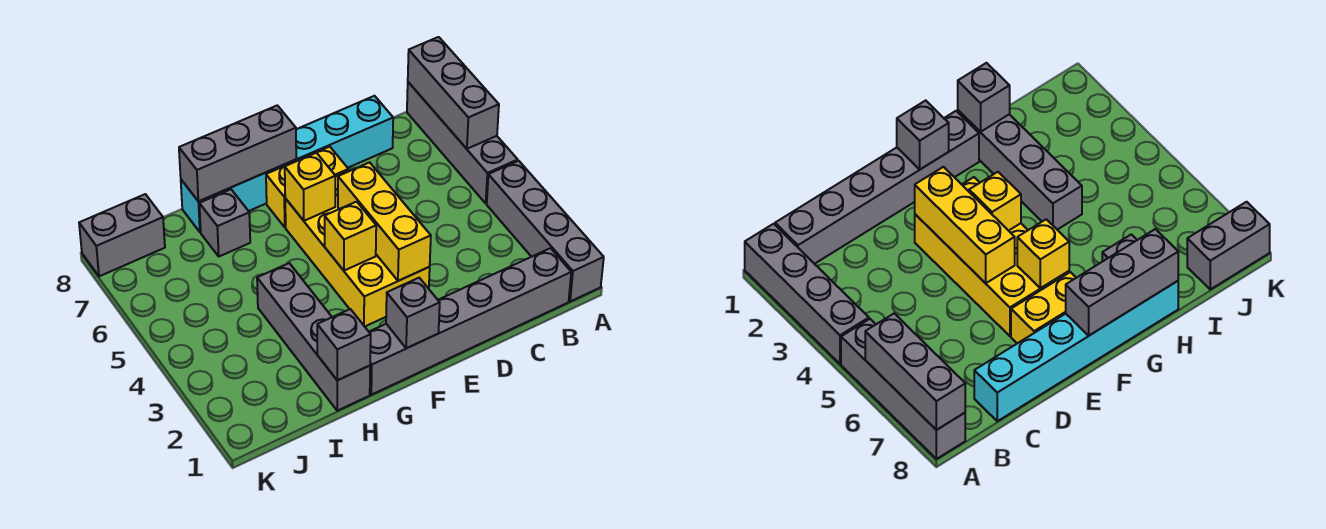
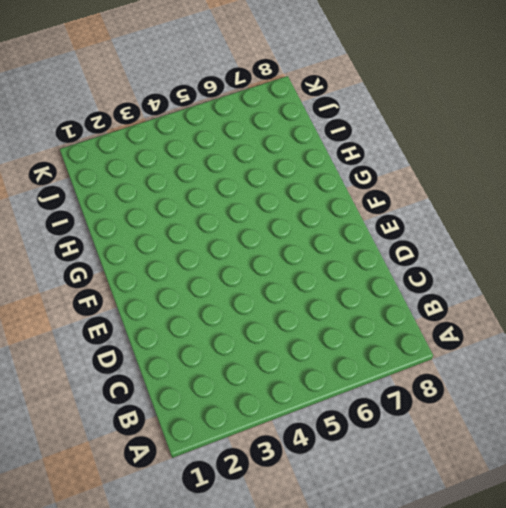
none -> grey 1x4 brick [487,161,604,302]
none -> grey 1x4 brick [407,82,518,203]
none -> grey 1x6 brick [369,248,571,395]

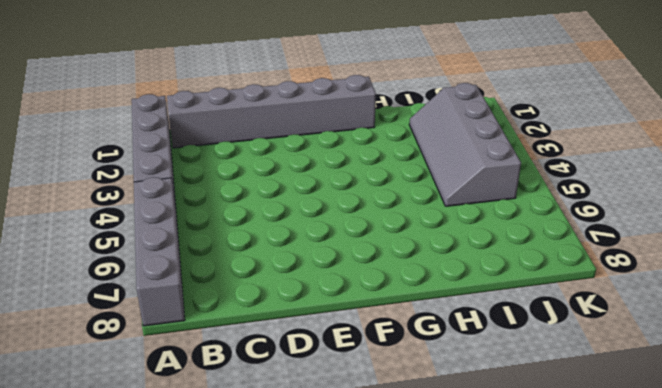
grey 2x4 slope [409,83,521,206] -> none
none -> cyan 1x6 brick [181,96,393,232]
none -> yellow 2x4 brick [285,170,430,326]
none -> yellow 1x2 brick [266,147,348,227]

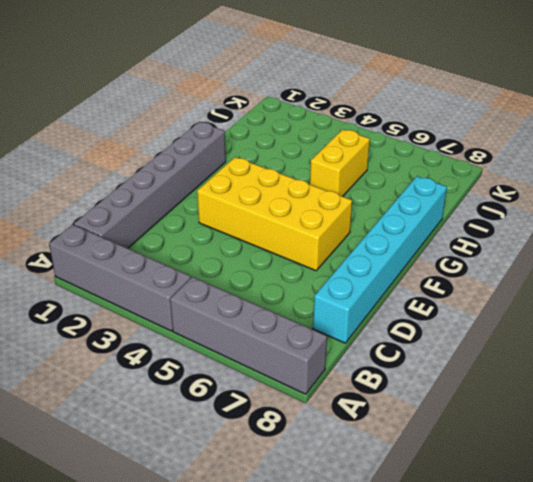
yellow 1x2 brick [310,129,370,197] -> yellow 1x2 brick moved to [266,147,348,227]
none -> grey 1x4 brick [257,263,370,411]
none -> grey 1x1 brick [199,189,250,256]
none -> grey 1x2 brick [79,194,165,276]

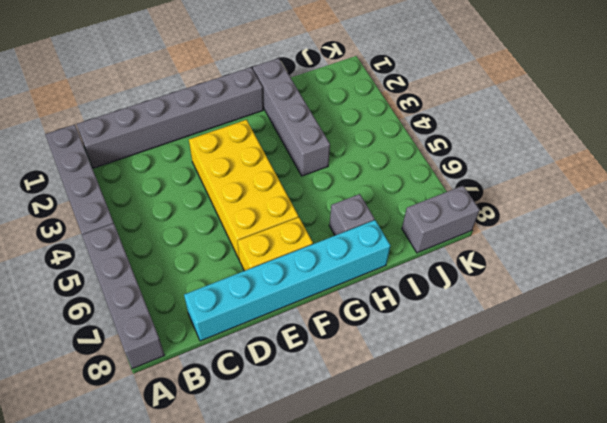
none -> grey 1x3 brick [408,37,499,149]
none -> yellow 1x3 brick [338,162,431,281]
none -> grey 1x1 brick [386,278,440,348]

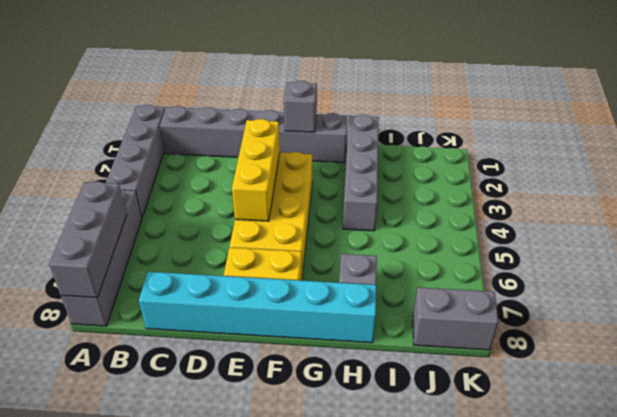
none -> yellow 1x1 brick [325,202,376,271]
none -> yellow 1x1 brick [285,153,335,221]
none -> grey 1x3 brick [179,105,296,201]

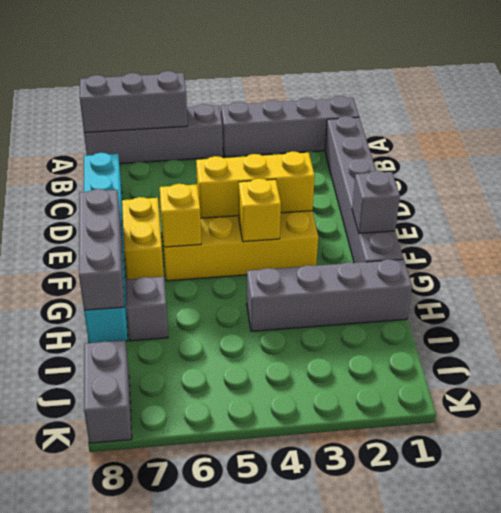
none -> grey 1x1 brick [317,309,371,380]

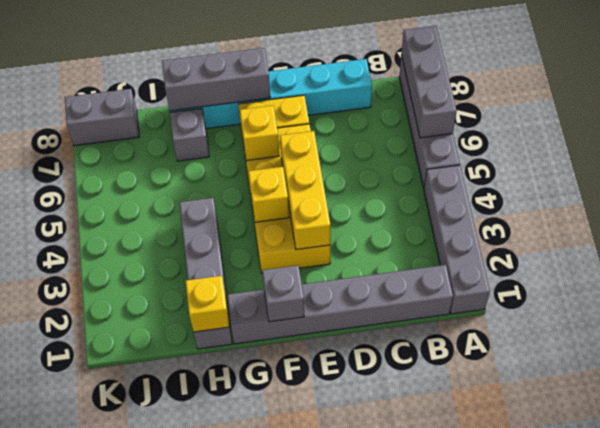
yellow 1x1 brick [186,276,229,332] -> grey 1x1 brick [317,309,371,380]

